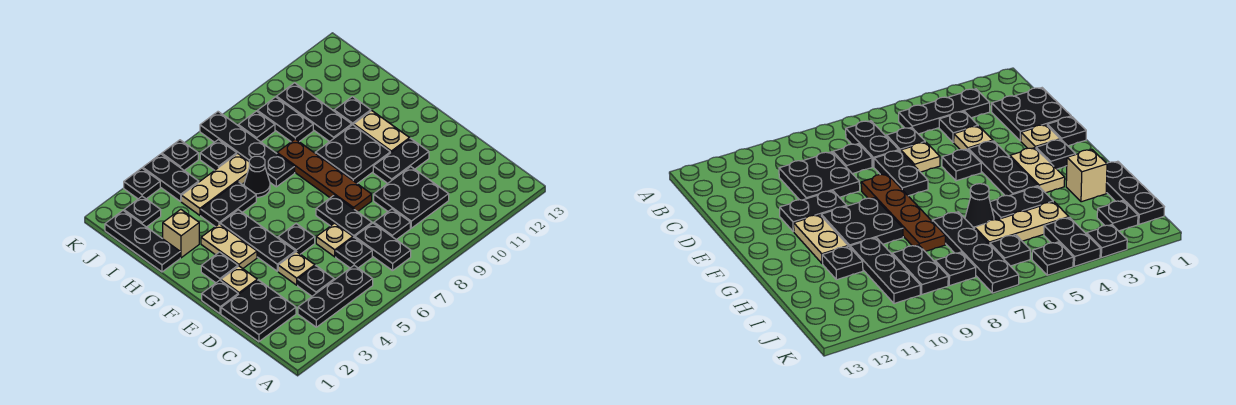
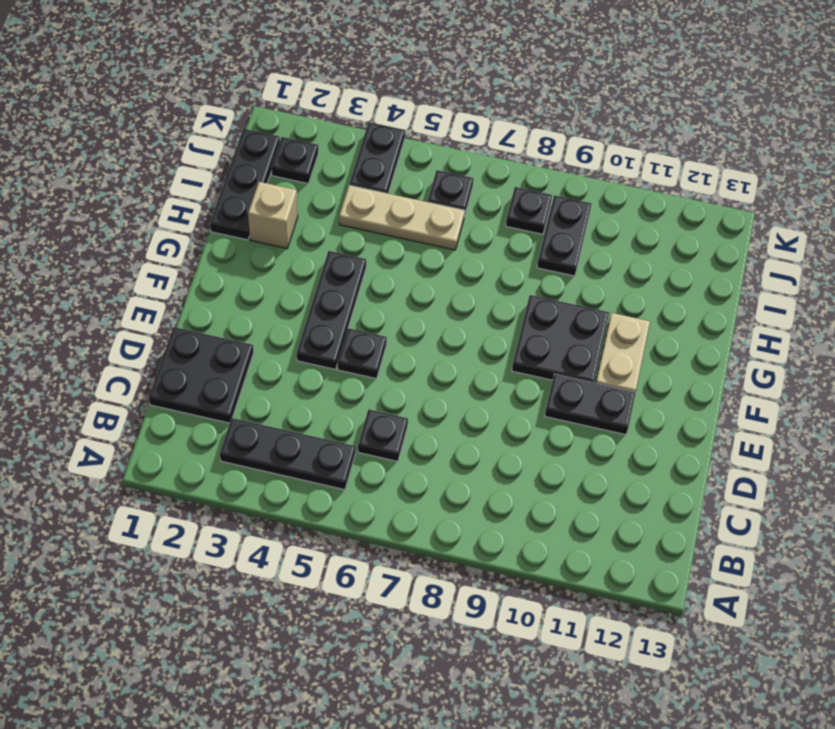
none -> black 1x2 plate [355,223,411,271]
none -> black 1x1 plate [298,266,334,296]
none -> black 1x1 plate [374,209,410,240]
none -> black 2x2 plate [374,167,449,228]

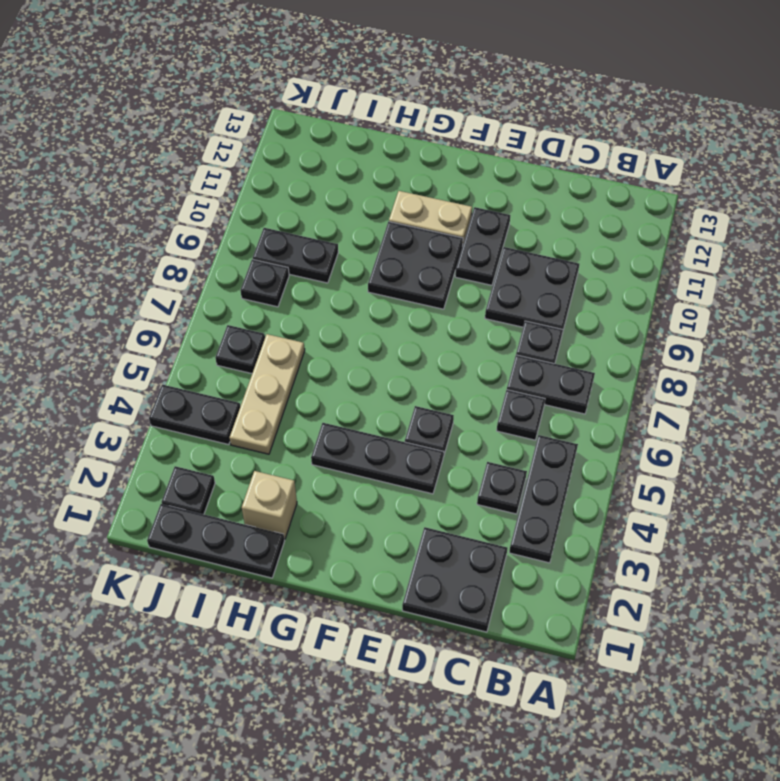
none -> tan 1x1 plate [278,252,315,285]
none -> tan 1x1 plate [316,223,353,257]
none -> black 1x2 plate [316,195,372,237]
none -> black 1x1 plate [202,280,238,314]

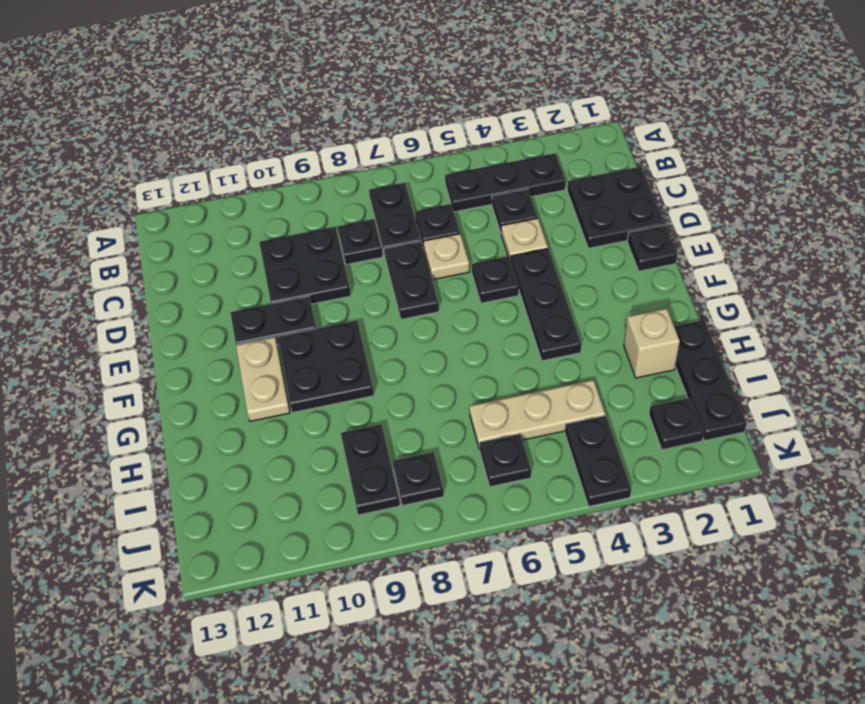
none -> tan 1x1 plate [221,266,257,294]
none -> brown 1x4 plate [277,139,372,212]
none -> black 1x1 plate [201,252,238,283]
none -> tan 1x2 plate [201,224,257,268]

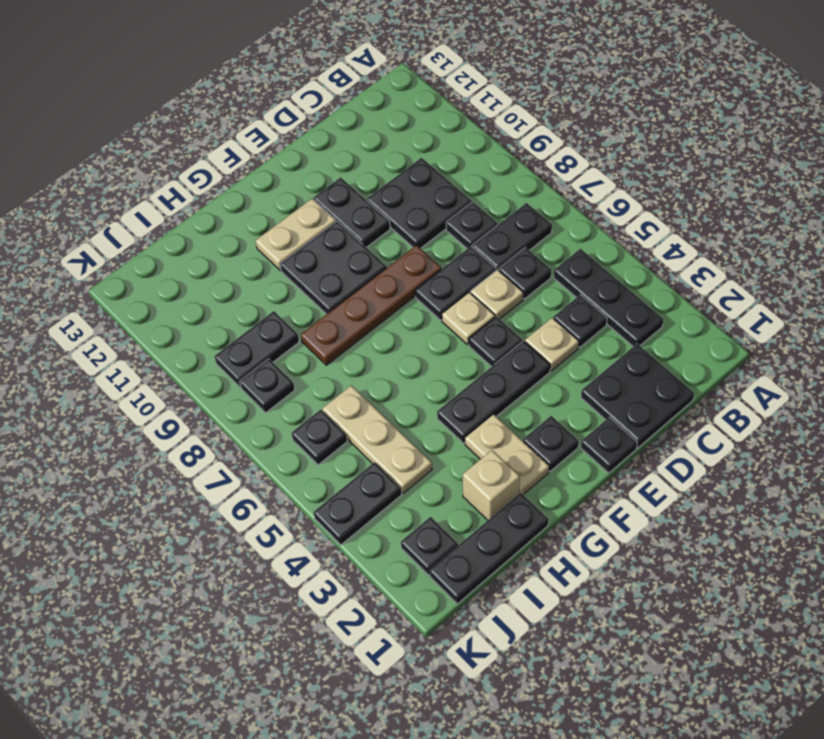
tan 1x1 plate [442,292,495,345] -> tan 1x1 plate moved to [221,266,257,294]
tan 1x2 plate [465,414,549,495] -> tan 1x2 plate turned to [201,224,257,268]
none -> black 1x2 plate [201,182,256,227]
none -> black 1x1 cone [244,156,270,197]
none -> black 1x4 plate [200,112,295,187]
none -> black 1x3 plate [276,83,352,142]

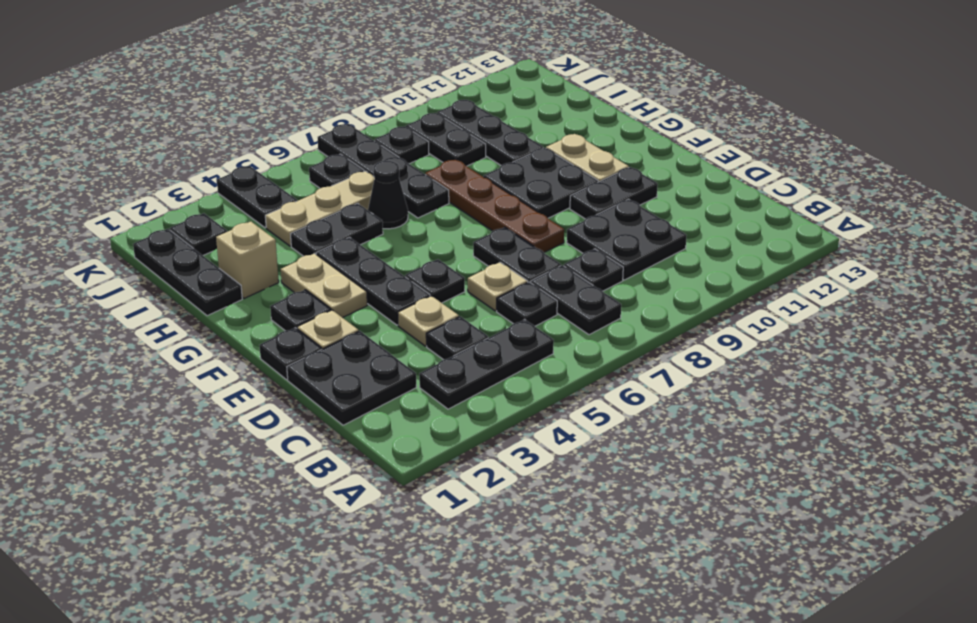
none -> black 1x1 plate [334,97,371,125]
none -> black 1x1 plate [124,168,160,199]
none -> black 1x1 plate [162,140,198,170]

